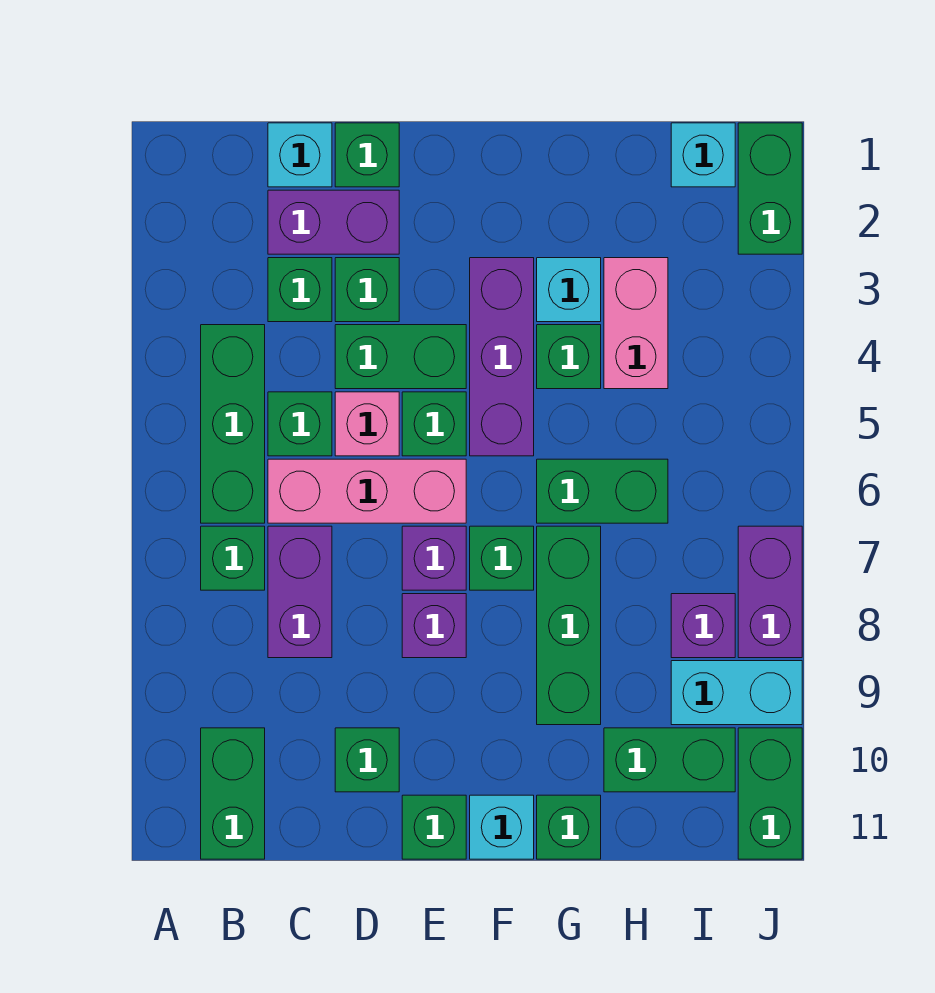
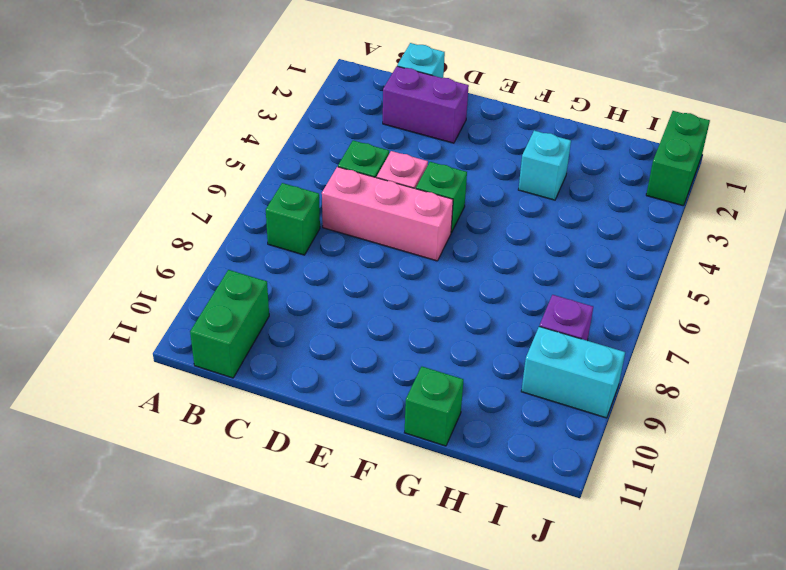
none -> green 1x3 brick [201,325,265,523]
none -> green 1x1 brick [268,258,332,322]
none -> purple 1x2 brick [268,526,332,658]
none -> green 1x1 brick [335,123,399,187]

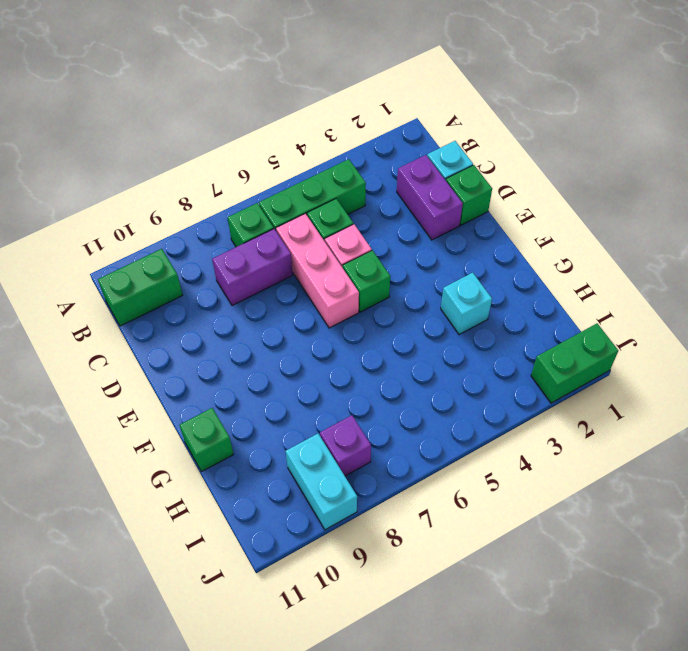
none -> green 1x1 brick [268,258,332,322]
none -> green 1x1 brick [335,258,399,322]
none -> green 1x2 brick [335,325,466,389]
none -> green 1x1 brick [335,728,399,792]

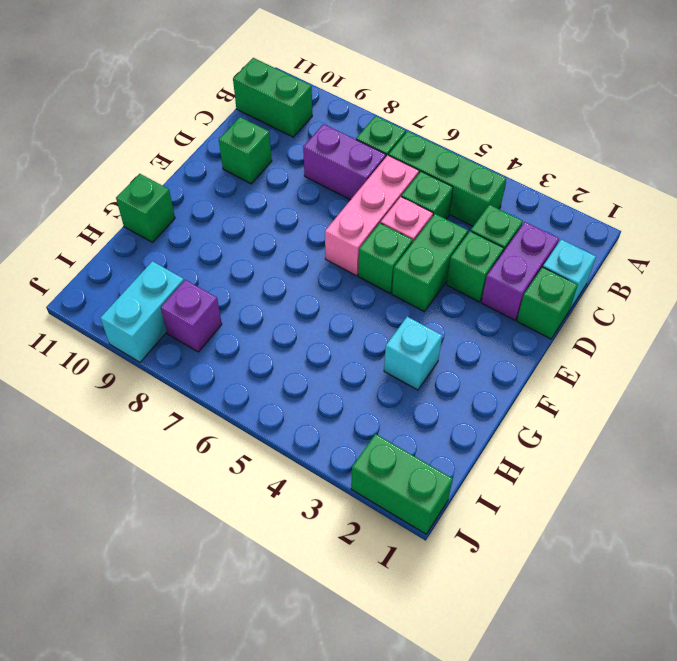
none -> purple 1x1 brick [402,526,466,590]
none -> purple 1x1 brick [402,594,466,658]
none -> green 1x1 brick [402,795,466,859]
none -> purple 1x3 brick [470,258,534,456]

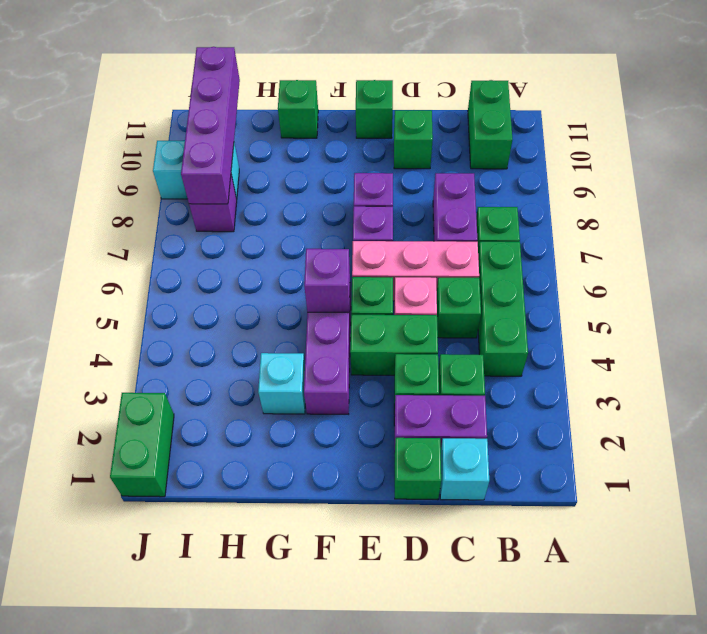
purple 1x1 brick [304,249,350,313] -> none
purple 1x4 brick [181,47,240,204] -> none
none -> green 1x1 brick [470,526,534,590]
none -> cyan 1x1 brick [470,795,534,859]
none -> green 1x1 brick [537,325,601,389]
none -> green 1x2 brick [537,459,668,523]

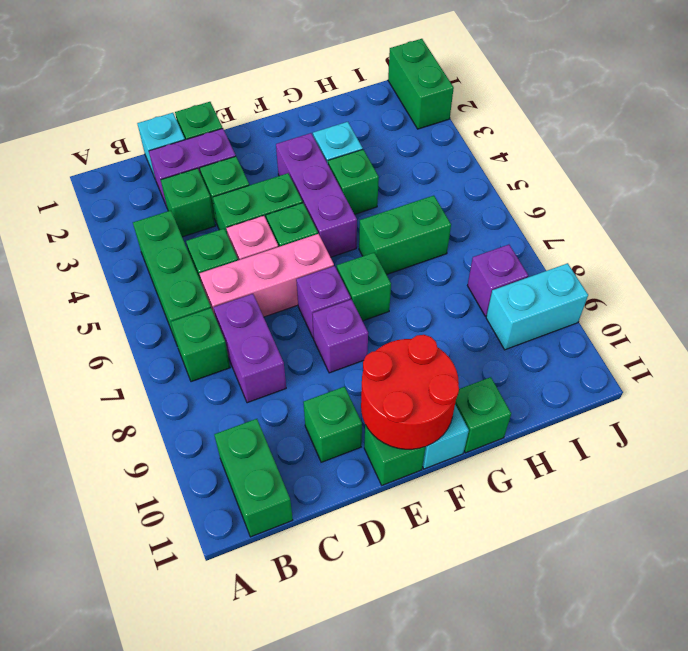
red 2x2 round brick [361,335,459,449] -> none
none -> green 1x3 brick [537,526,601,725]
none -> pink 1x2 brick [604,258,668,389]
none -> green 1x2 brick [604,728,735,792]
none -> cyan 1x1 brick [671,123,735,187]

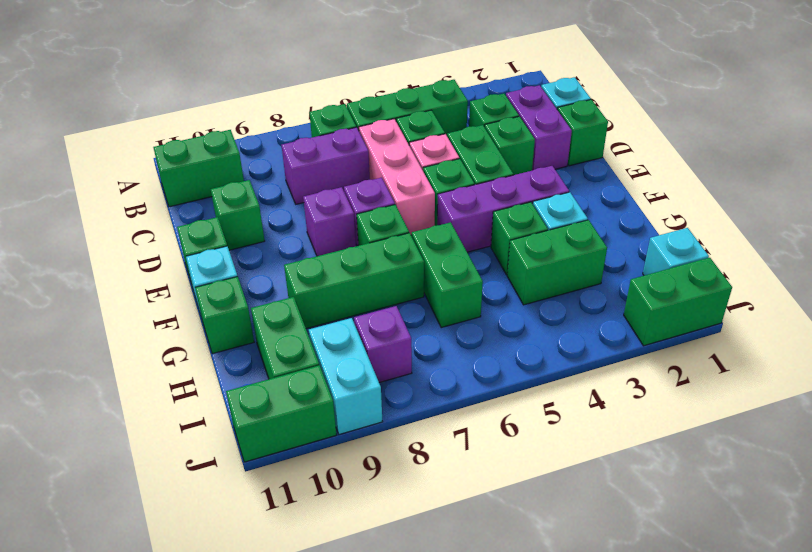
green 1x2 brick [507,220,607,305] -> pink 1x2 brick [604,258,668,389]
none -> purple 1x2 brick [738,526,802,658]

